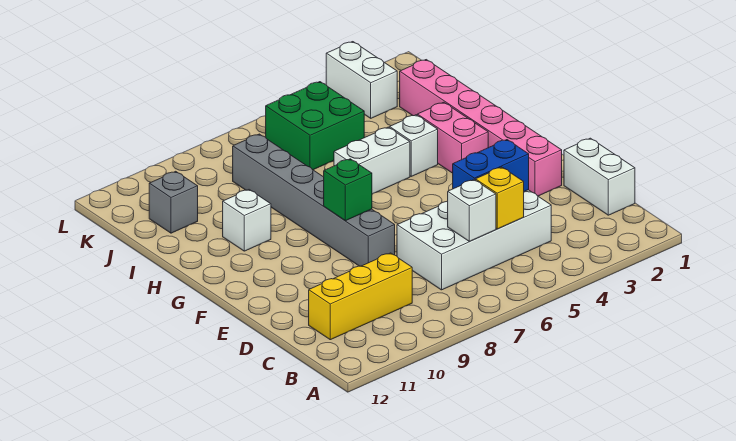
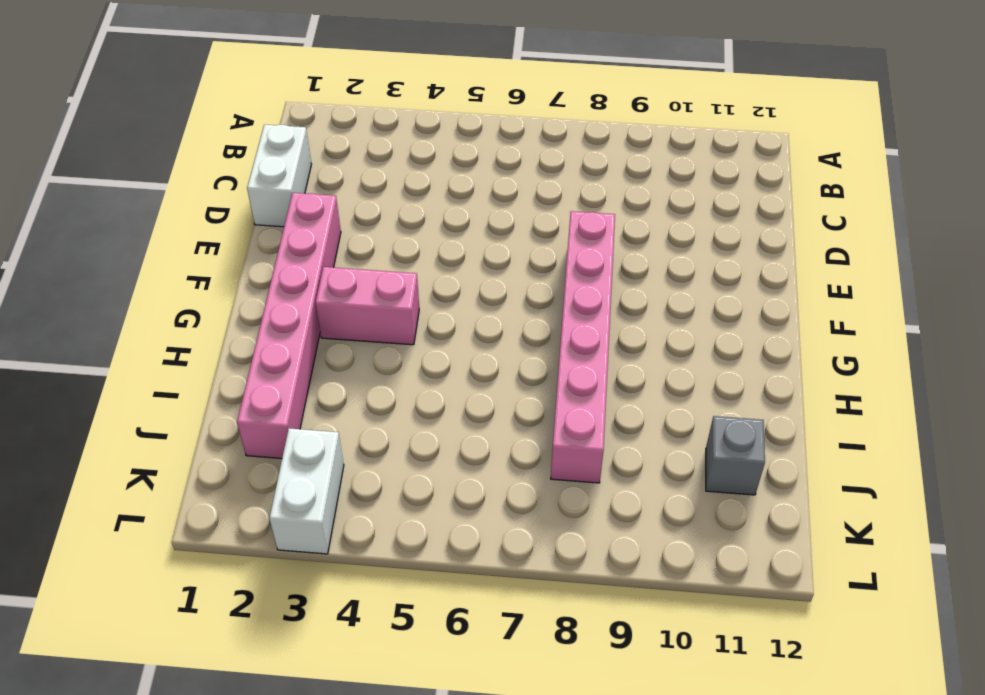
pink 1x6 brick [551,211,615,483] -> grey 1x6 brick [233,134,395,266]
pink 1x2 brick [316,267,419,345] -> pink 1x2 brick turned to [417,102,488,173]
none -> white 2x4 brick [397,190,551,290]
none -> yellow 1x3 brick [309,253,412,340]
none -> white 1x1 brick [390,115,438,176]

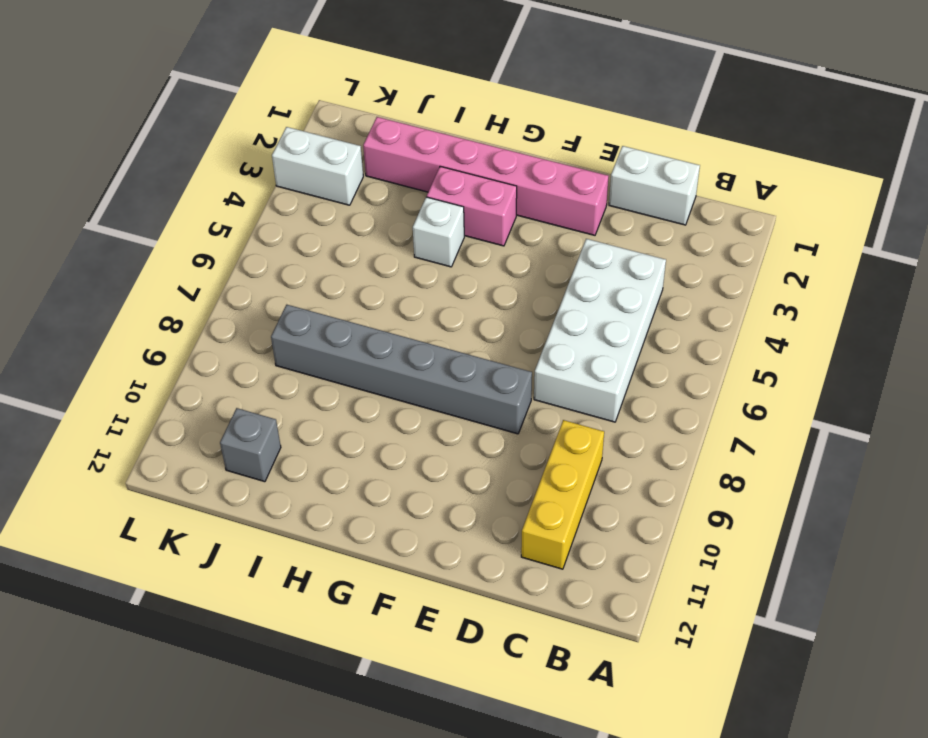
none -> white 1x2 brick [334,127,410,194]
none -> white 1x1 brick [223,190,271,251]
none -> green 2x2 brick [266,82,364,170]

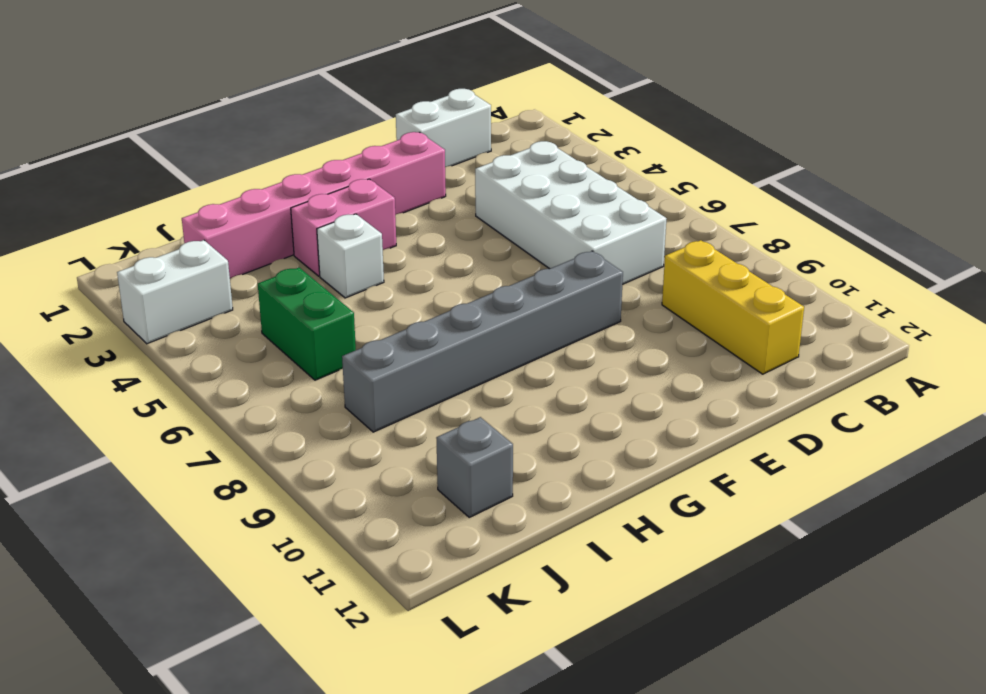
green 1x2 brick [258,267,356,380] -> green 2x2 brick [266,82,364,170]
none -> white 1x2 brick [334,127,410,194]
none -> white 1x1 brick [223,190,271,251]
none -> yellow 1x1 brick [476,167,524,229]

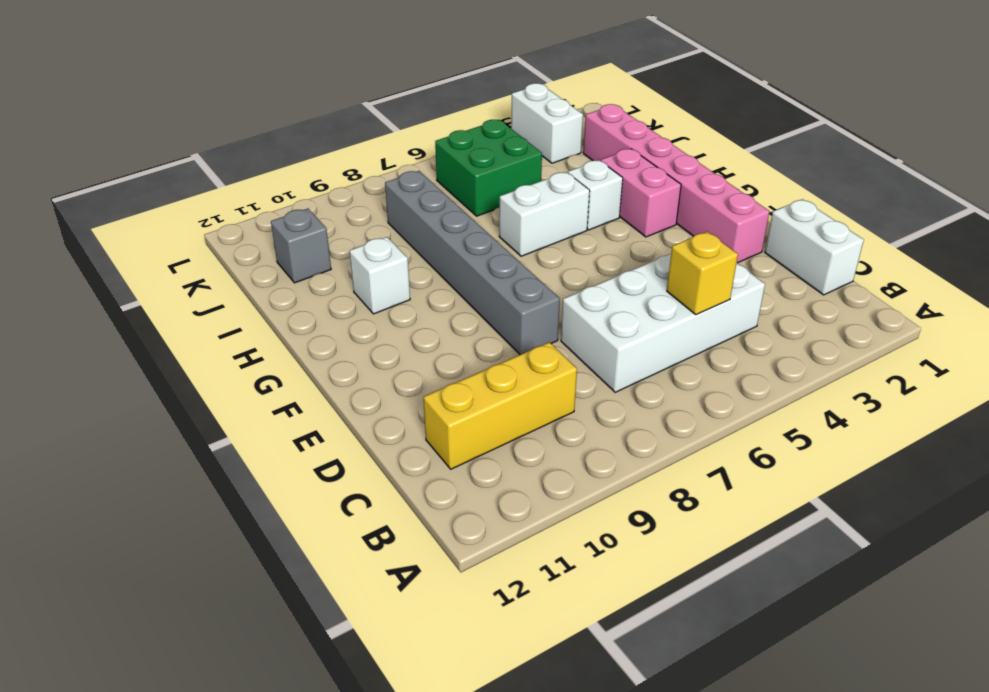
none -> white 1x1 brick [448,180,496,241]
none -> blue 1x2 brick [453,140,529,192]
none -> green 1x1 brick [324,159,372,221]

